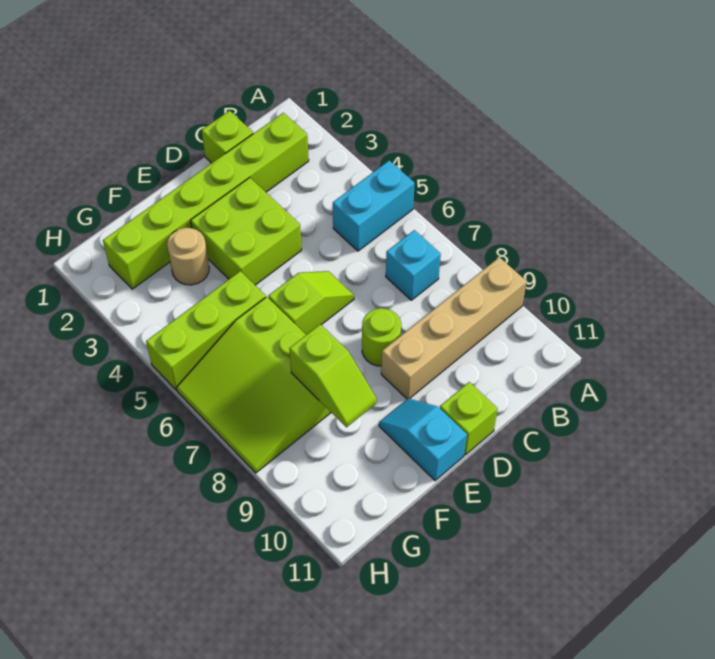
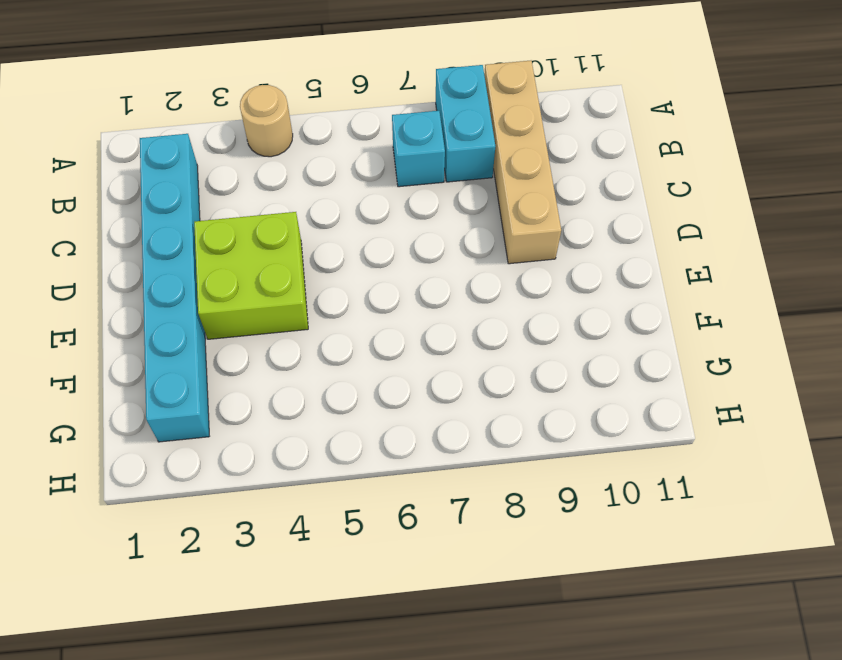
tan 1x1 round brick [240,85,293,157] -> tan 1x1 round brick moved to [167,228,209,285]
cyan 1x2 brick [436,65,495,182] -> cyan 1x2 brick moved to [333,161,415,251]
cyan 1x6 brick [140,134,209,442] -> lime 1x6 brick [103,113,309,289]
none -> lime 1x1 brick [202,111,253,163]
none -> lime 1x2 slope [268,271,354,335]
none -> lime 1x1 round brick [362,308,401,366]

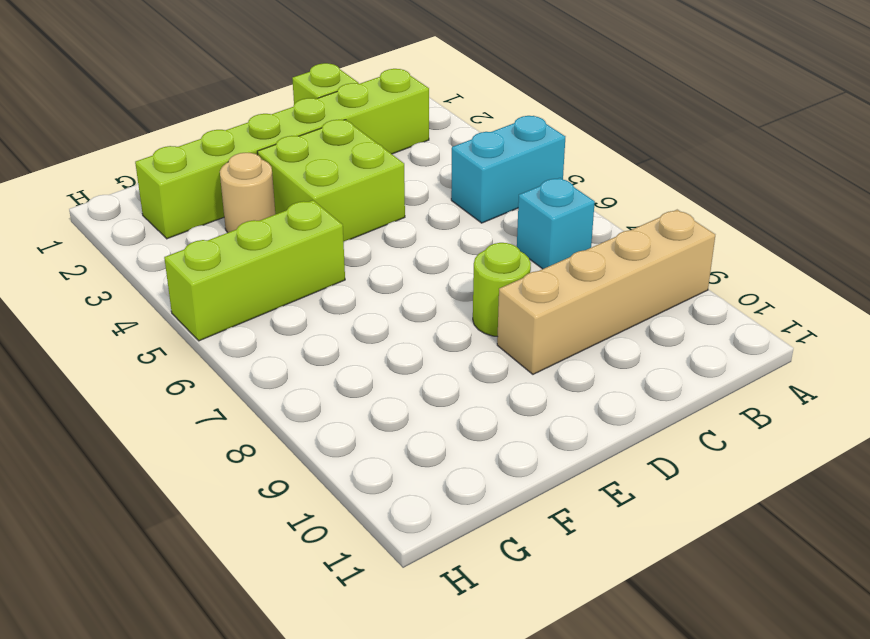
none -> lime 1x2 slope [268,271,354,335]
none -> lime 1x1 brick [440,382,498,455]
none -> cyan 1x2 slope [379,398,467,481]

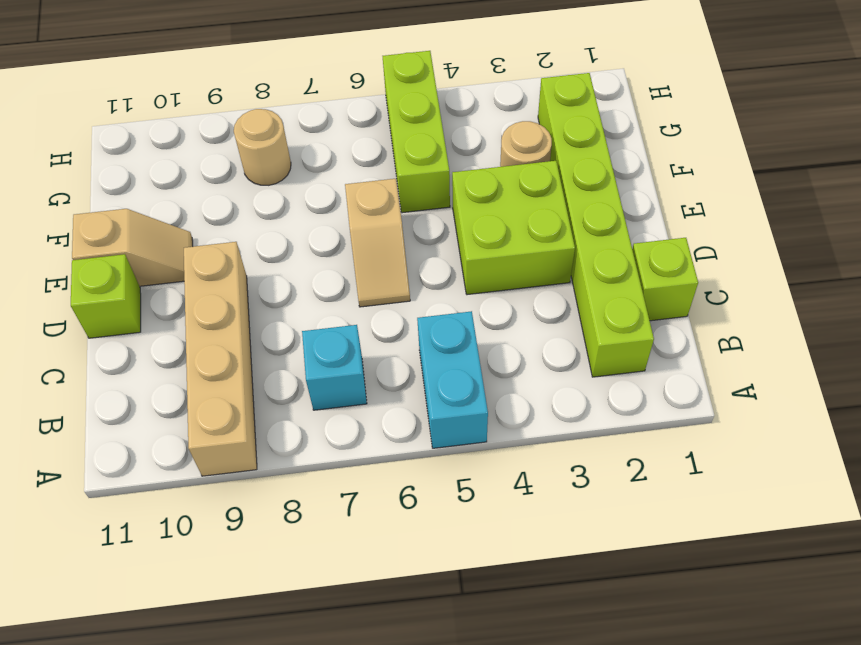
tan 1x2 slope [345,179,410,307] -> lime 1x2 slope [268,271,354,335]
tan 1x2 slope [72,209,193,286] -> cyan 1x2 slope [379,398,467,481]
tan 1x1 round brick [234,109,291,185] -> lime 3x3 slope [176,297,331,473]
none -> lime 1x1 round brick [362,308,401,366]
none -> lime 1x2 slope [289,324,377,427]

